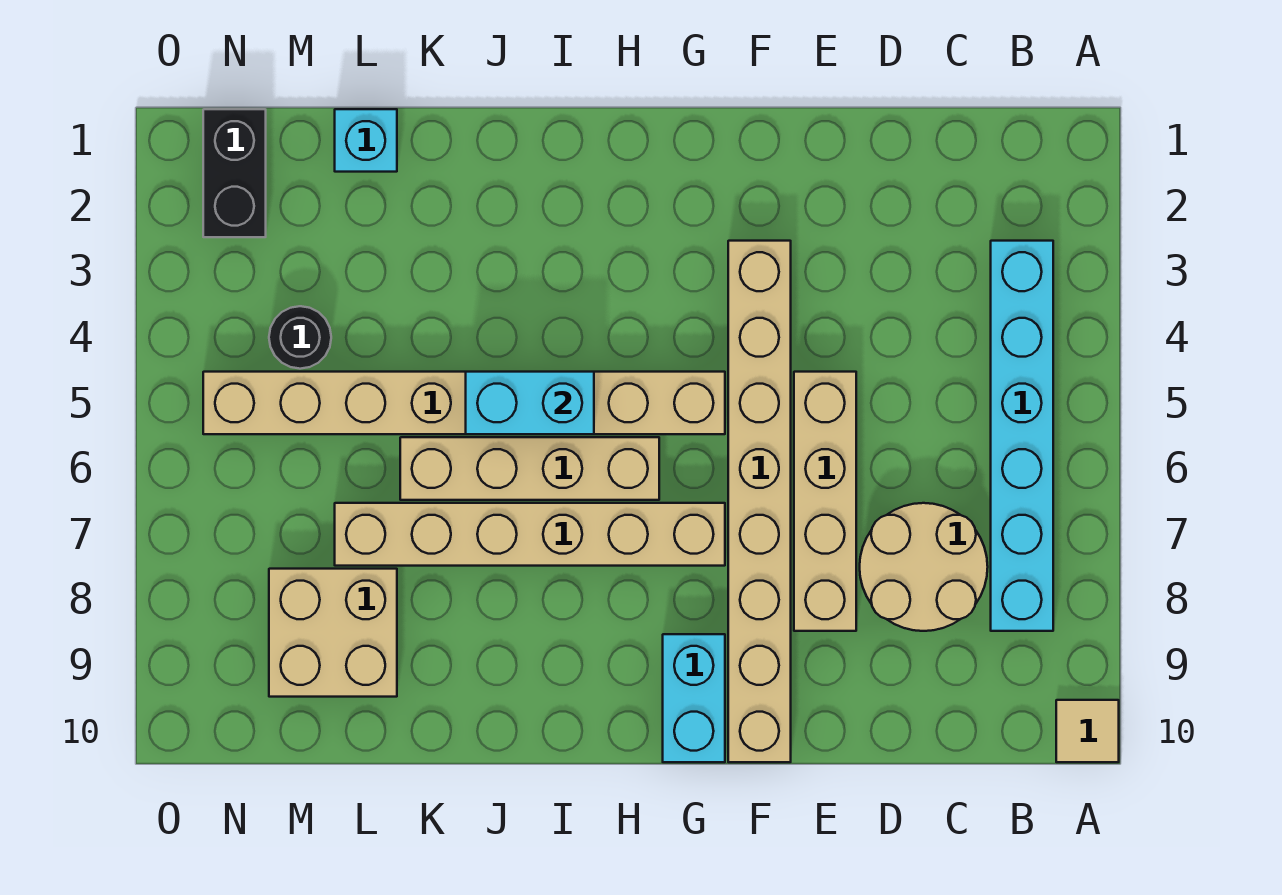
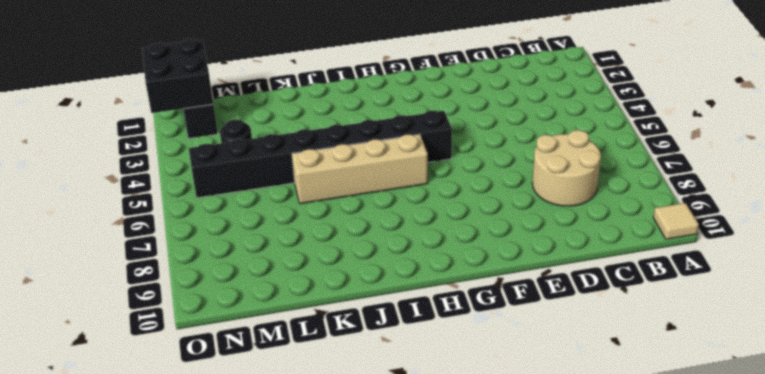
black 1x8 brick [189,111,452,198] -> tan 1x8 brick [203,372,725,434]
black 2x2 brick [142,39,213,113] -> none
none -> cyan 1x6 brick [991,241,1053,631]
none -> tan 1x4 brick [794,372,856,631]
none -> tan 1x8 brick [728,241,791,762]

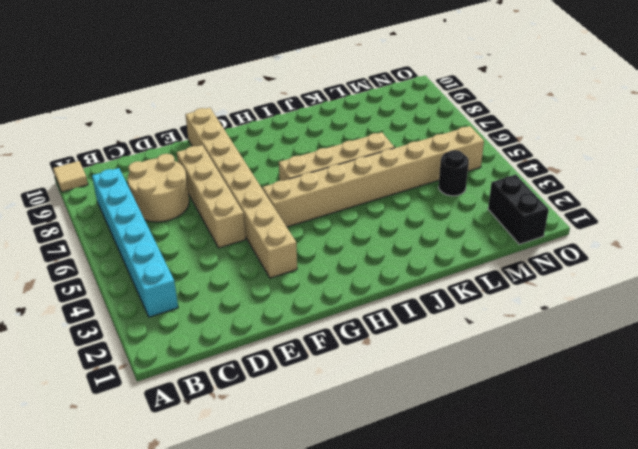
none -> tan 1x6 brick [335,503,725,566]
none -> cyan 1x2 brick [663,634,725,762]
none -> cyan 1x1 brick [335,109,397,172]

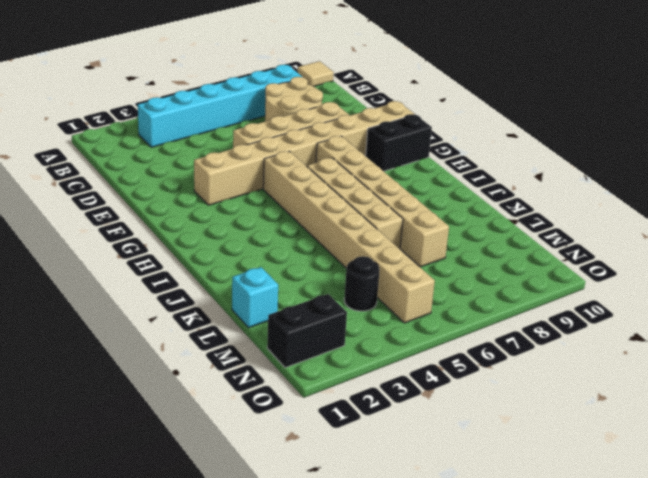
black 1x2 brick [366,114,432,171] -> cyan 1x2 brick [663,634,725,762]
none -> tan 2x2 brick [269,569,397,697]
none -> cyan 1x2 brick [466,372,594,434]

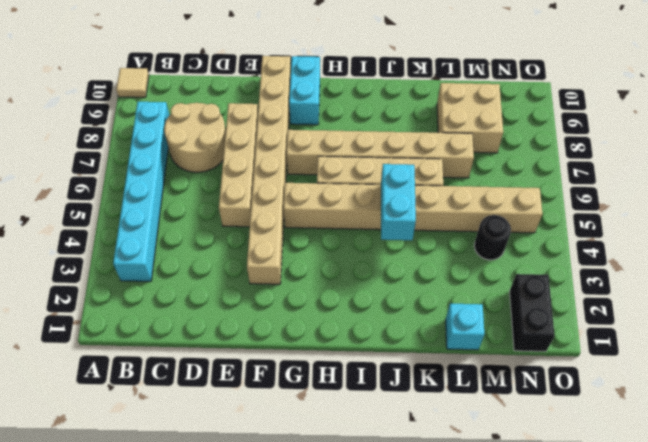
cyan 1x2 brick [381,164,416,240] -> cyan 1x2 brick turned to [466,372,594,434]

